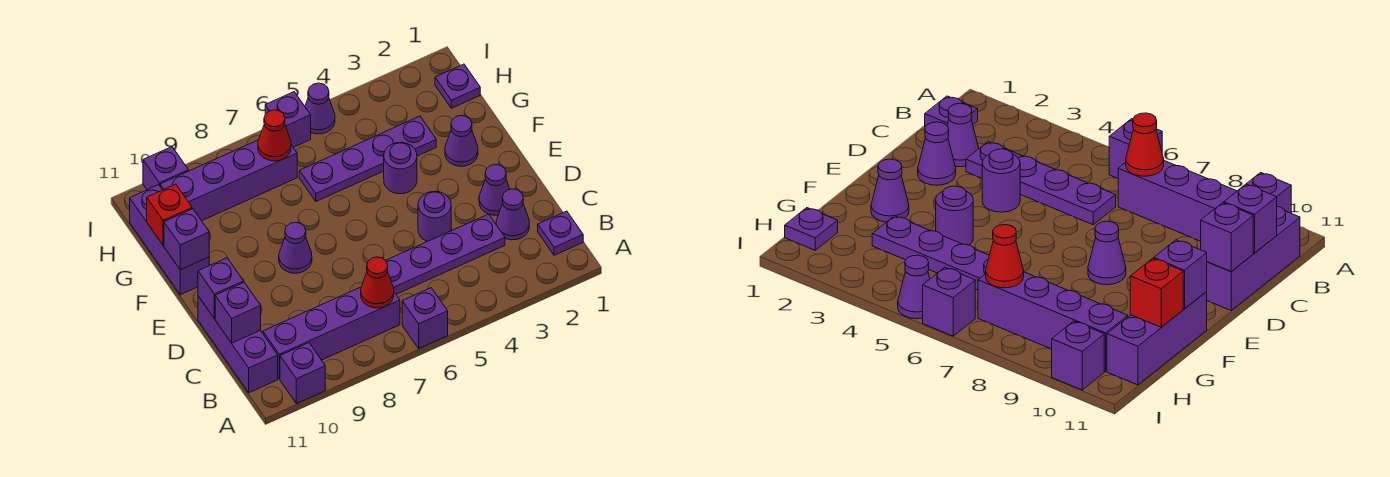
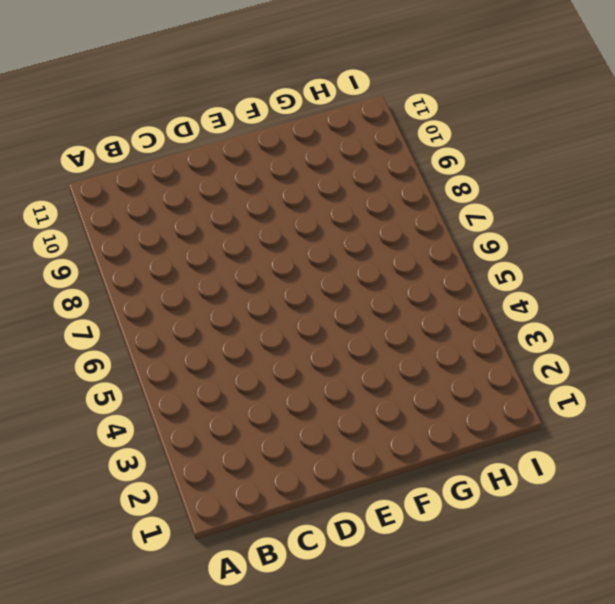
none -> purple 1x1 brick [402,288,448,348]
none -> purple 1x1 brick [280,343,325,404]
none -> purple 1x1 plate [538,211,583,255]

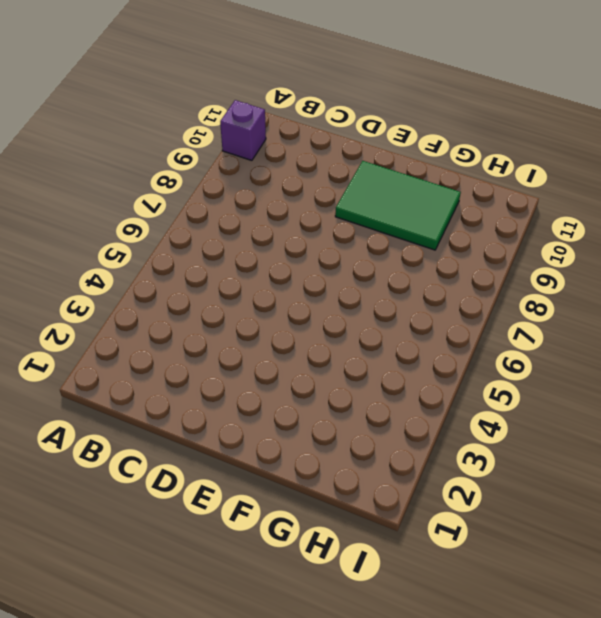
green 2x3 tile [335,161,461,250] -> none
none -> purple 1x1 brick [402,288,448,348]
none -> purple 1x1 plate [538,211,583,255]
none -> purple 1x4 brick [263,287,400,379]

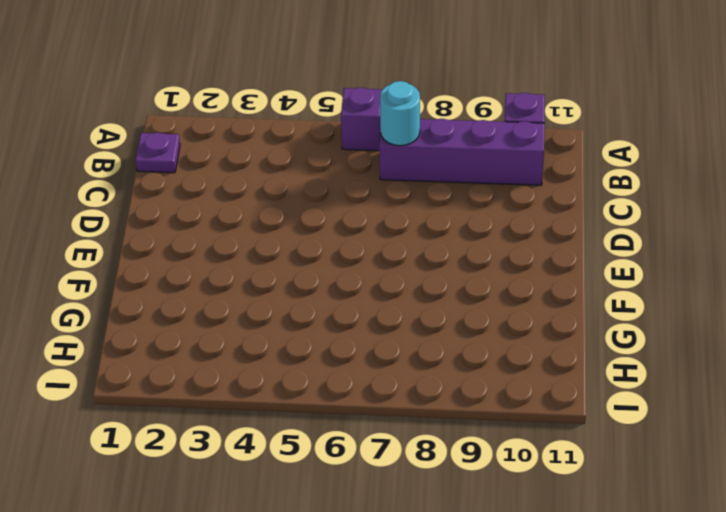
cyan 1x1 round brick [380,81,420,146] -> red 1x1 cone [361,257,394,308]
none -> purple 1x3 brick [198,296,278,393]
none -> purple 1x1 cone [496,189,529,240]
none -> purple 1x4 plate [385,214,505,294]

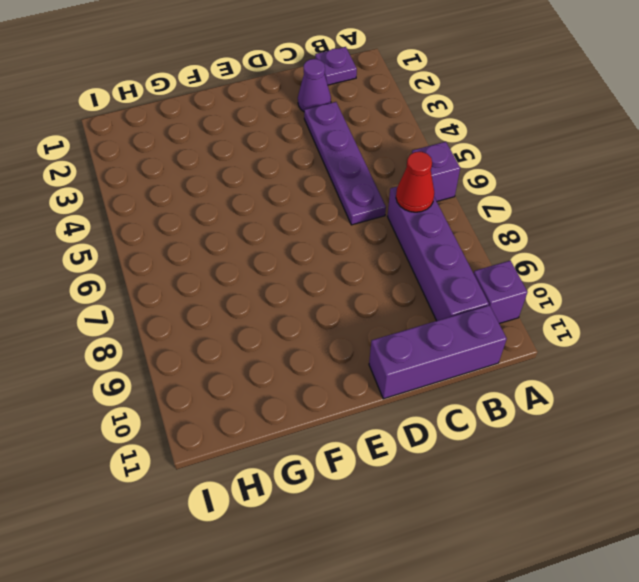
none -> purple 1x1 cone [479,164,510,215]
none -> purple 1x1 round brick [418,191,451,242]
none -> purple 1x1 cone [279,222,312,273]

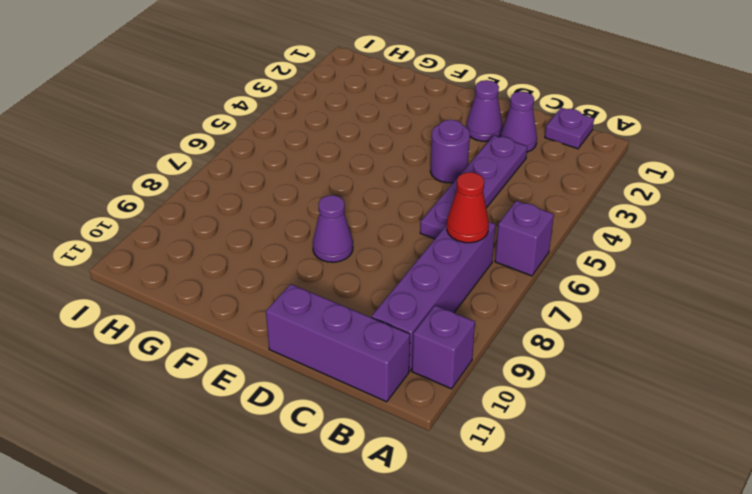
none -> purple 1x1 cone [445,115,478,166]
none -> purple 1x1 round brick [384,142,417,194]
none -> purple 1x3 brick [130,185,209,295]

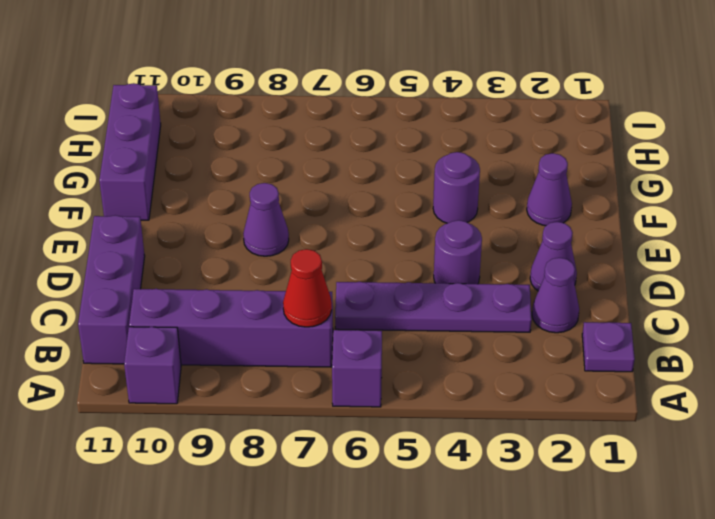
none -> purple 1x4 plate [299,116,436,201]
none -> purple 1x1 plate [435,64,480,108]
none -> purple 1x4 brick [160,140,297,221]

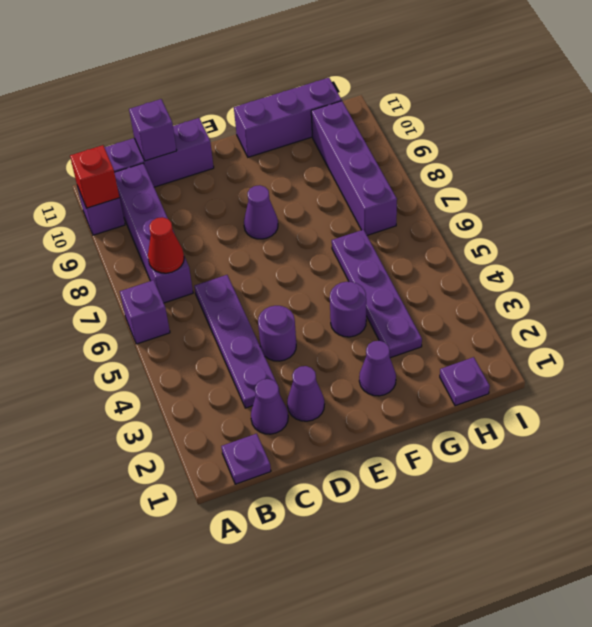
red 1x1 brick [70,145,120,208] -> red 1x1 brick moved to [147,184,192,245]
none -> purple 1x1 cone [305,83,335,134]
none -> purple 1x1 brick [265,92,311,147]
none -> purple 1x1 brick [143,147,188,190]

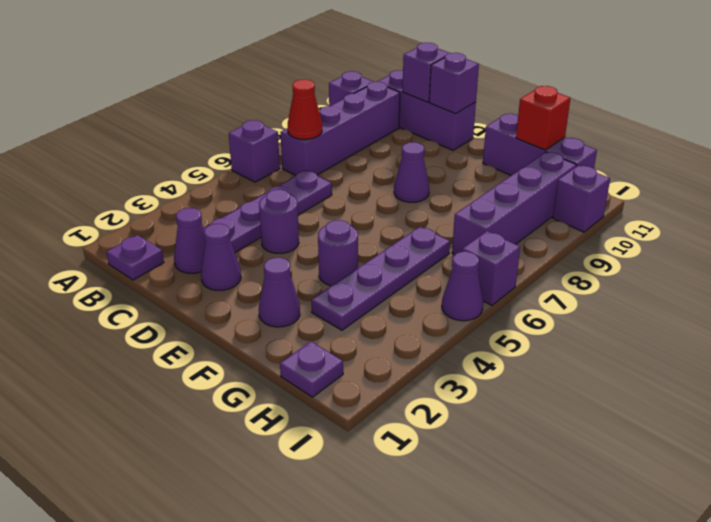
none -> purple 1x1 brick [164,209,209,270]
none -> red 1x1 cone [258,110,291,161]

